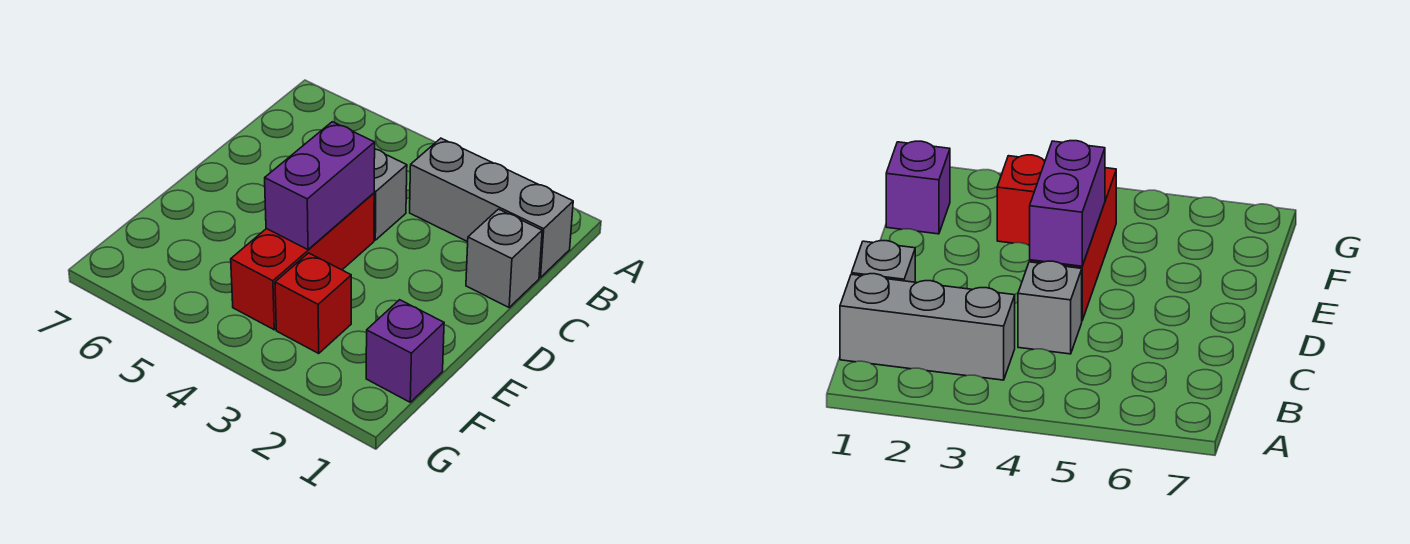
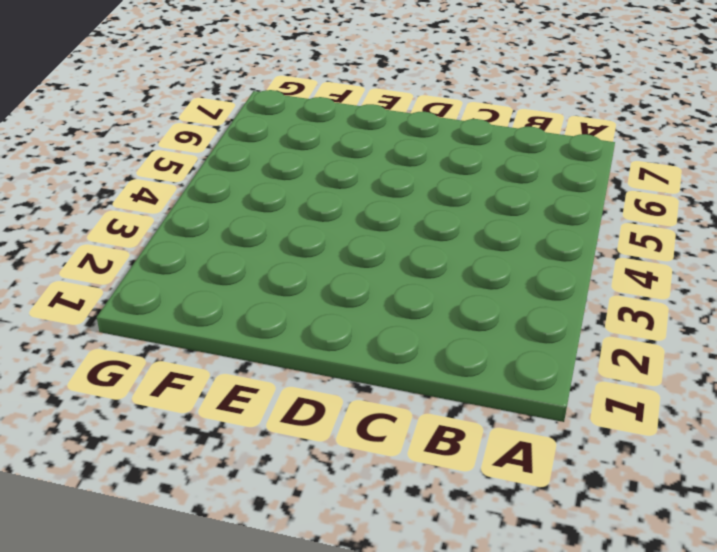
none -> grey 1x3 brick [410,138,573,278]
none -> grey 1x1 brick [466,209,542,307]

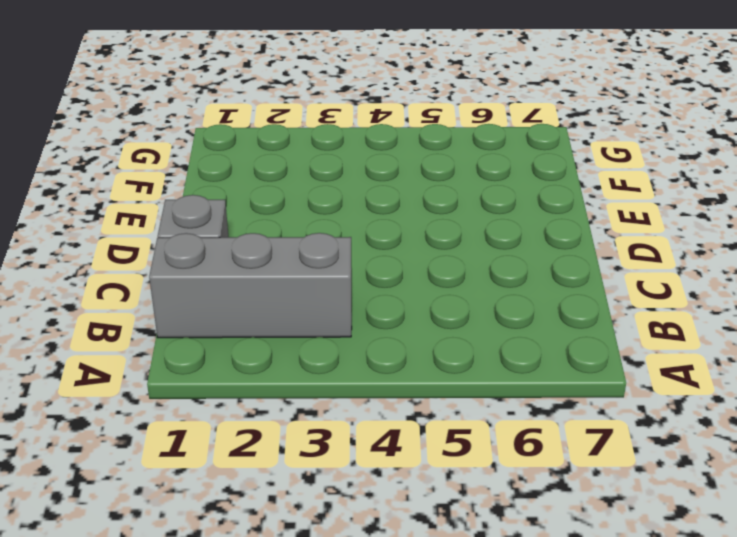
none -> grey 1x1 brick [374,149,407,240]
none -> red 1x3 brick [231,193,374,330]

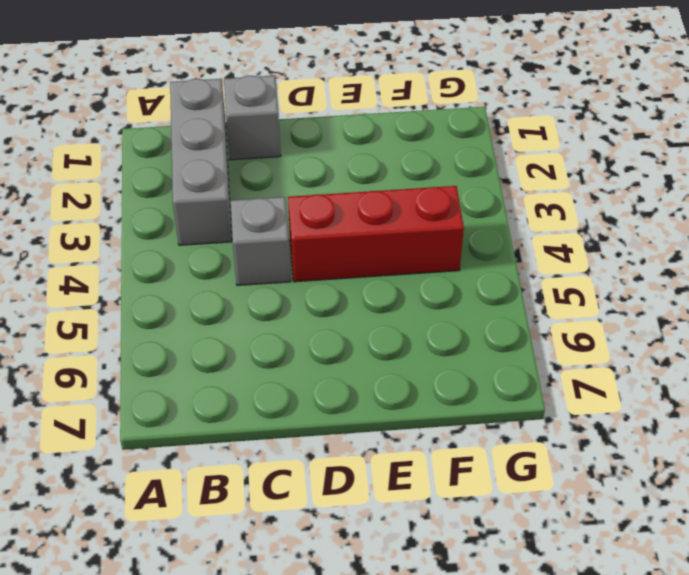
none -> purple 1x1 brick [366,300,444,402]
none -> red 1x1 brick [275,253,351,353]

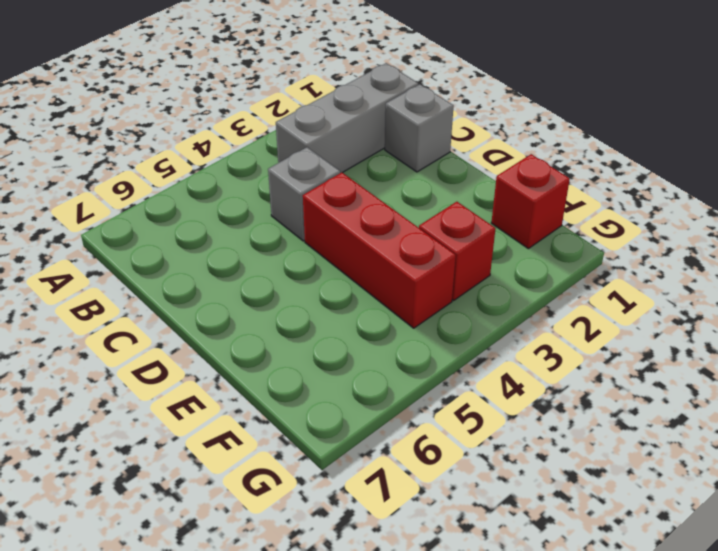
red 1x1 brick [491,154,570,249] -> purple 1x1 brick [366,300,444,402]
none -> purple 1x2 brick [265,122,375,250]

